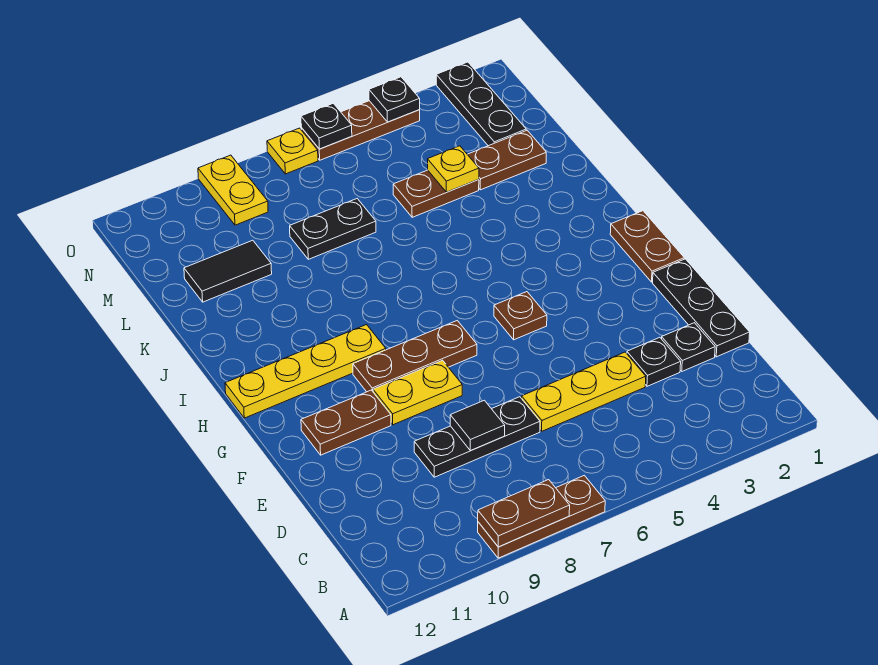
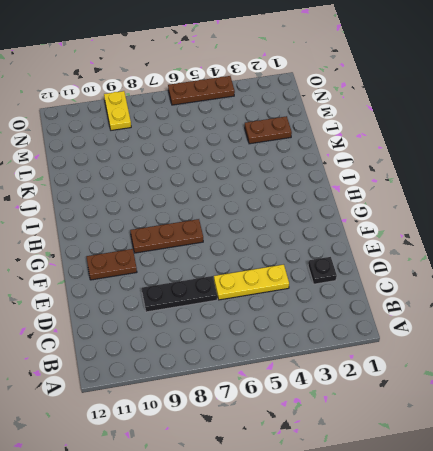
none -> brown 1x3 plate [478,475,605,558]
none -> black 1x3 plate [653,259,750,357]
none -> black 1x1 plate [627,337,681,386]

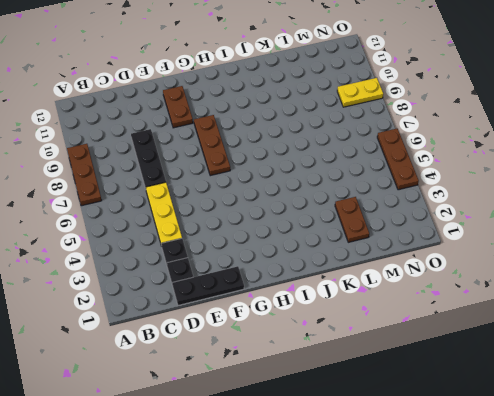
none -> yellow 1x2 plate [373,360,462,425]
none -> brown 1x2 plate [610,211,684,282]
none -> brown 1x1 plate [494,292,547,340]

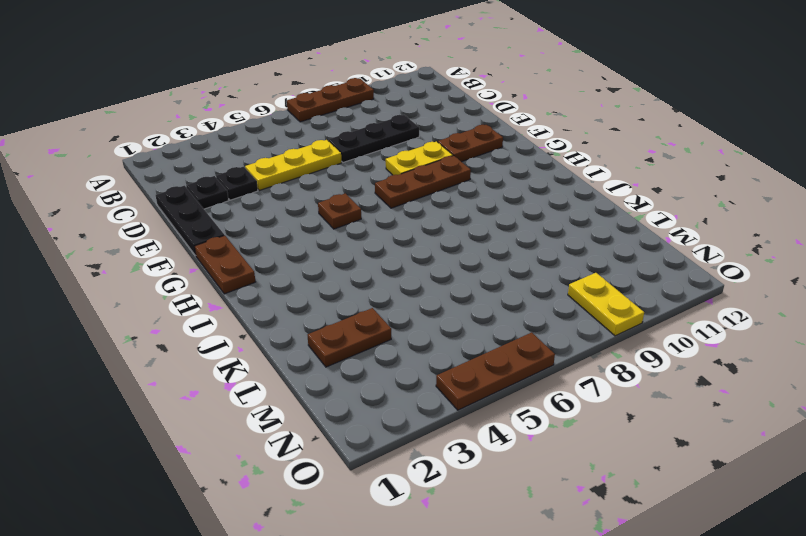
none -> yellow 1x4 plate [225,325,386,418]
none -> brown 1x2 plate [393,170,479,217]
none -> black 1x2 plate [290,199,376,259]

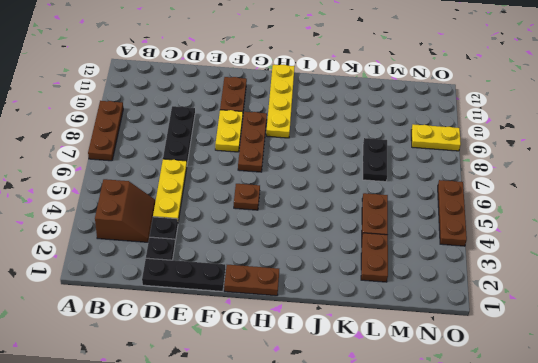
brown 2x2 slope [95,179,155,242] -> none
none -> black 1x2 tile [184,240,272,302]
none -> black 1x3 plate [436,62,526,146]
none -> yellow 1x1 plate [267,128,318,174]

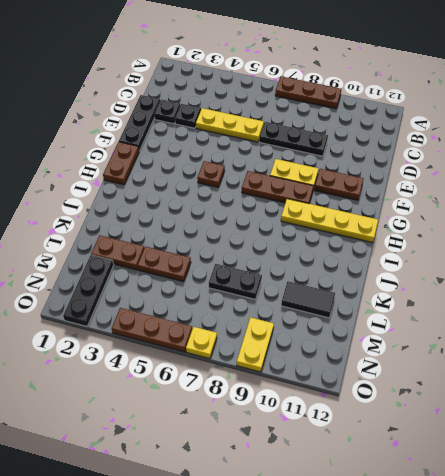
none -> brown 1x2 plate [478,480,570,547]
none -> black 1x1 tile [450,400,505,451]
none -> yellow 1x1 plate [428,146,479,192]

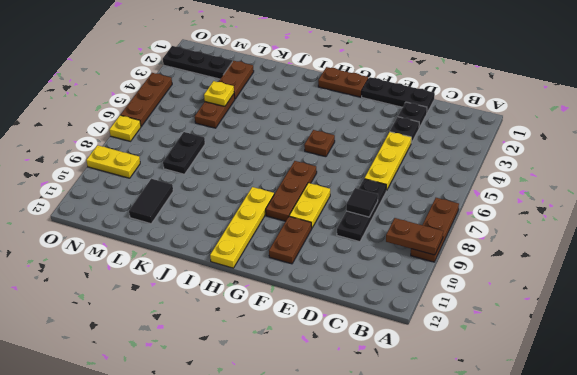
brown 1x2 plate [386,218,443,255] -> brown 1x2 plate turned to [478,480,570,547]
none -> black 1x1 plate [369,77,420,122]
none -> black 1x1 plate [301,103,352,149]

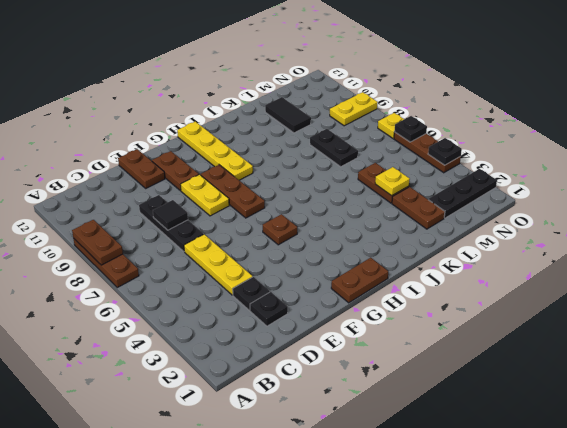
brown 1x2 plate [118,149,165,188] -> none
none -> black 1x3 plate [653,259,750,357]

